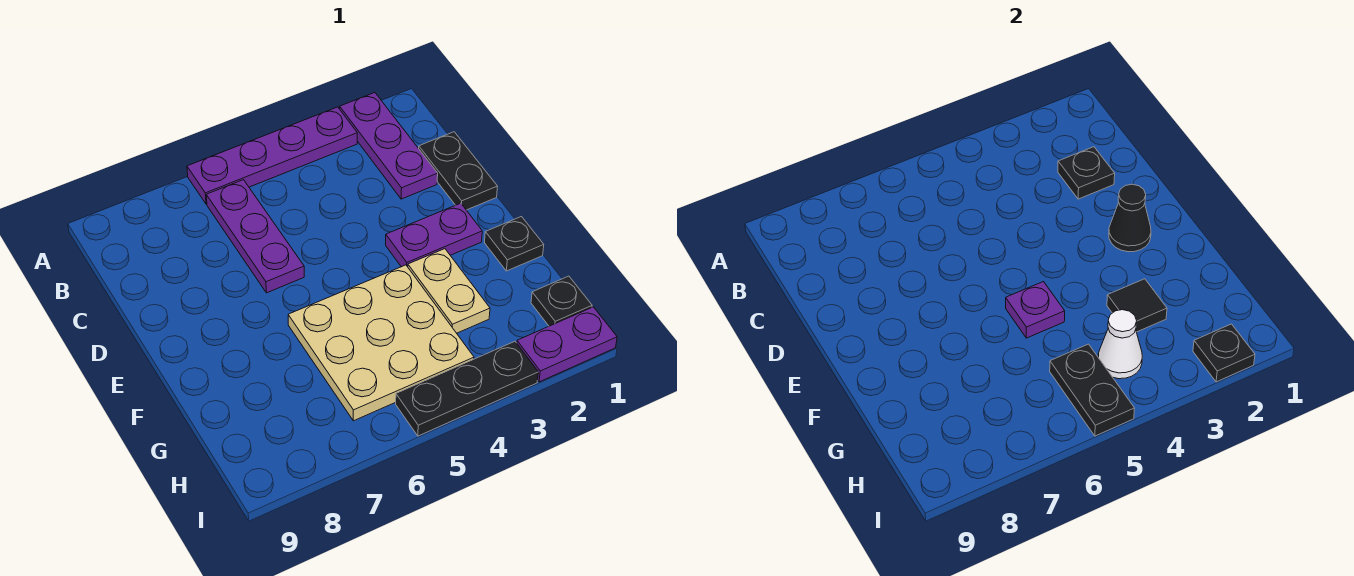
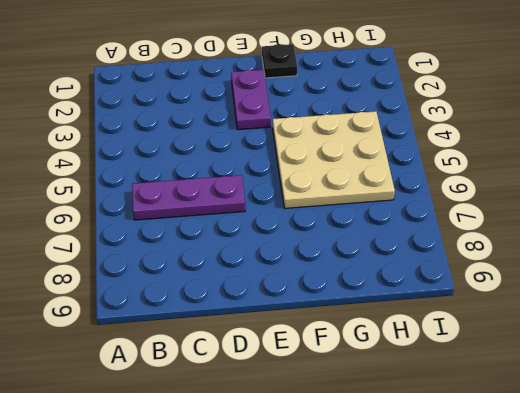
none -> purple 1x3 plate [340,93,438,199]
none -> purple 1x4 plate [187,107,357,204]
none -> black 1x2 plate [419,132,498,210]

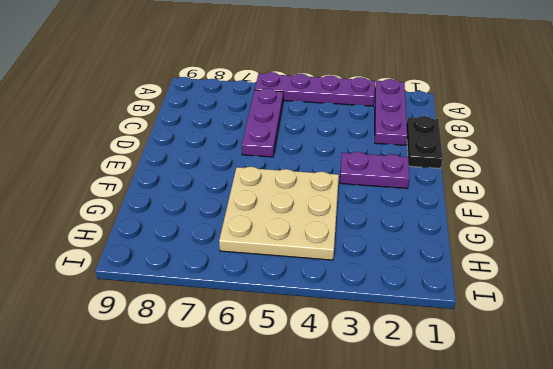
none -> black 1x1 plate [485,217,544,271]
none -> tan 1x2 plate [408,249,490,333]
none -> black 1x1 plate [531,276,592,326]

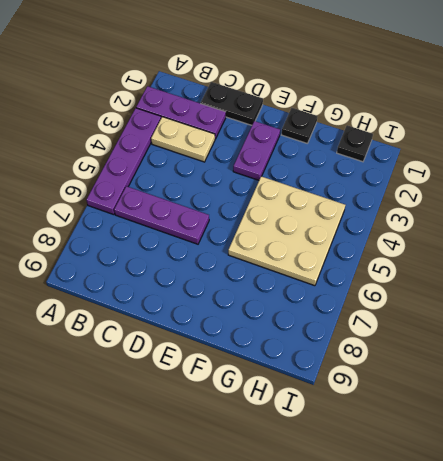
tan 1x2 plate [151,117,215,162] -> tan 1x2 plate moved to [408,249,490,333]
none -> purple 1x2 plate [517,307,617,382]
none -> black 1x3 plate [396,341,538,436]
none -> black 1x1 plate [1058,147,1115,199]

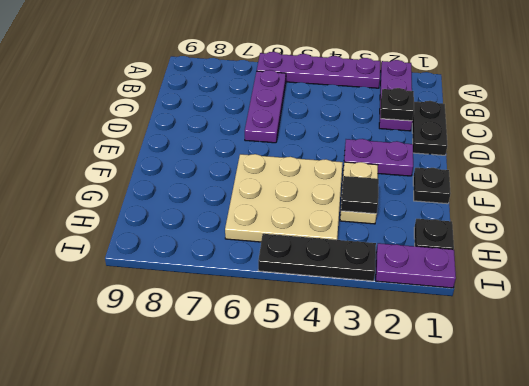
none -> black 1x1 cone [1109,184,1151,252]
none -> purple 1x1 plate [1006,282,1065,338]
none -> white 1x1 cone [1098,310,1142,379]

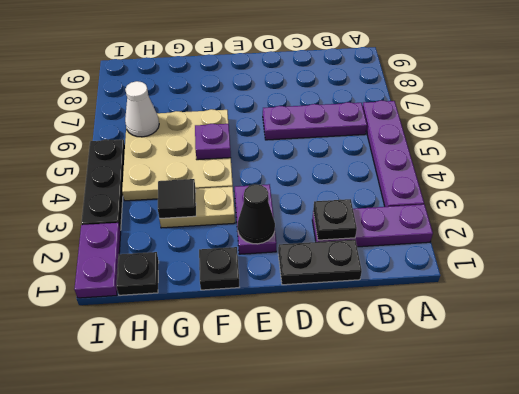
white 1x1 cone [125,81,159,137] -> white 1x1 cone moved to [1098,310,1142,379]
none -> black 1x2 plate [1050,344,1135,436]
none -> black 1x1 plate [1193,324,1255,382]

